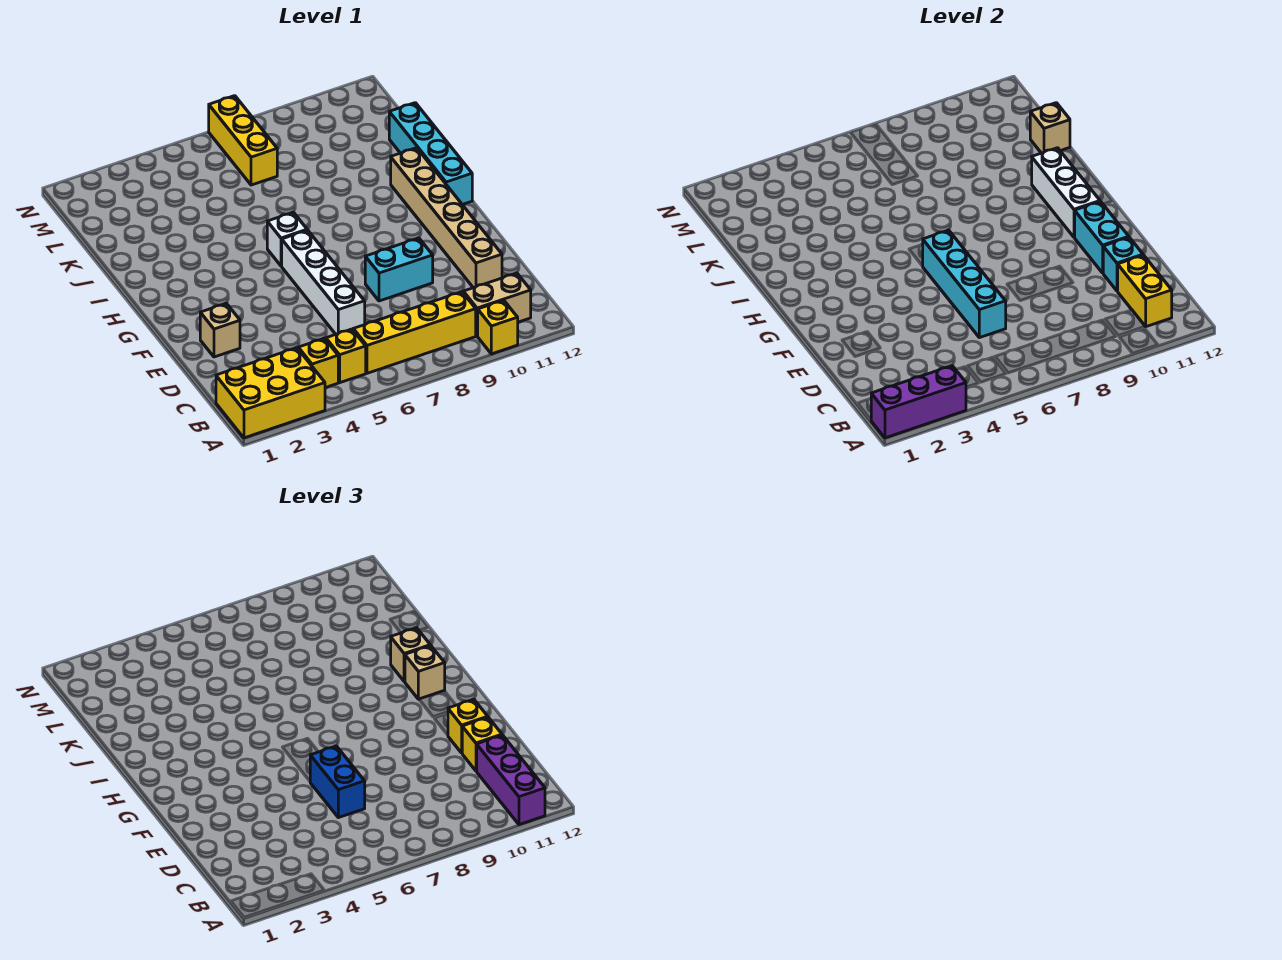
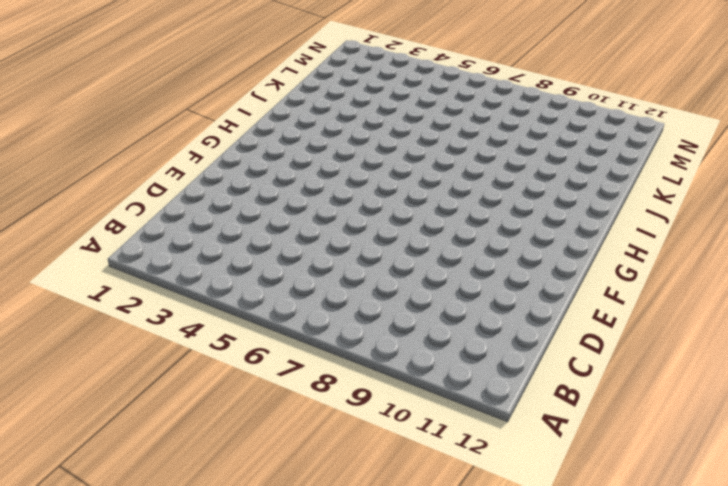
none -> yellow 2x3 brick [216,348,325,438]
none -> yellow 1x1 brick [478,300,518,354]
none -> yellow 1x1 brick [298,338,338,388]

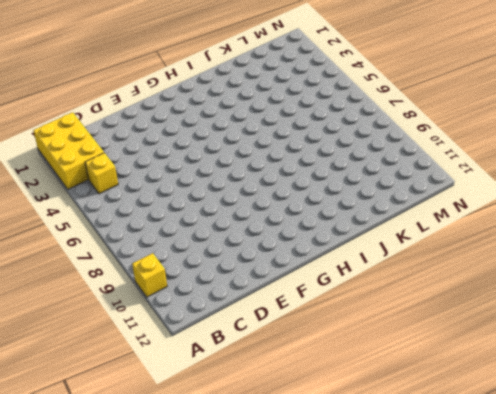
none -> yellow 1x1 brick [326,329,366,383]
none -> yellow 1x4 brick [353,292,476,373]
none -> tan 1x2 brick [463,273,531,336]

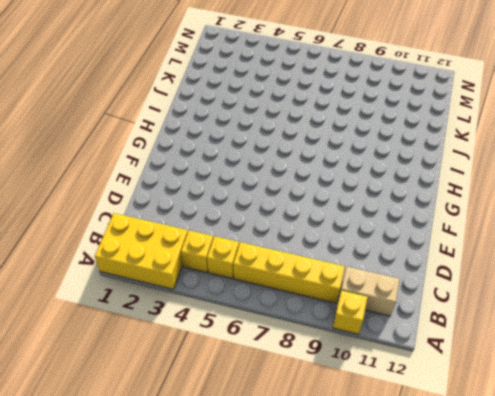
none -> white 1x4 brick [282,230,365,334]
none -> tan 1x6 brick [391,148,502,288]
none -> tan 1x1 brick [200,303,240,357]

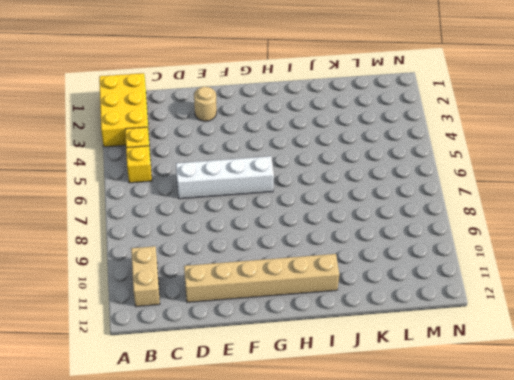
tan 1x1 round brick [194,87,217,121] -> tan 1x1 brick [200,303,240,357]
none -> yellow 1x1 brick [478,300,518,354]
none -> yellow 1x4 brick [353,292,476,373]
none -> cyan 1x2 brick [365,238,433,301]

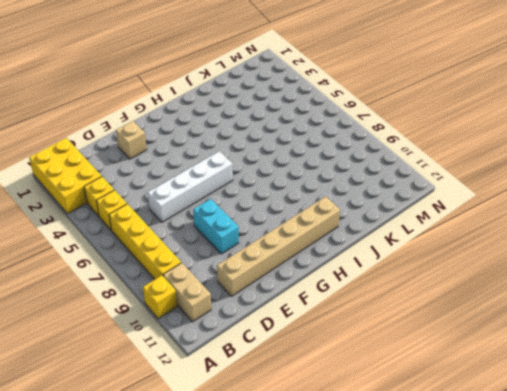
none -> white 1x1 brick [267,212,307,266]
none -> cyan 1x4 brick [389,103,472,205]
none -> yellow 1x3 brick [209,96,277,185]

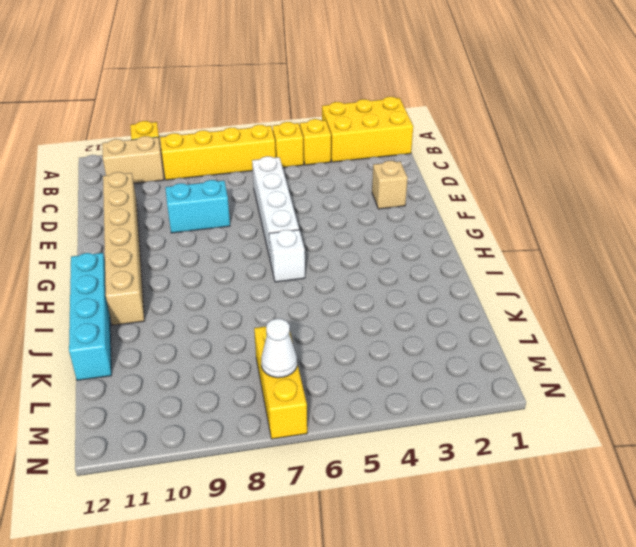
white 1x1 cone [261,319,297,378] -> none
none -> purple 1x3 brick [871,366,966,438]
none -> yellow 1x2 brick [1118,255,1172,327]
none -> cyan 1x4 brick [922,230,1006,338]

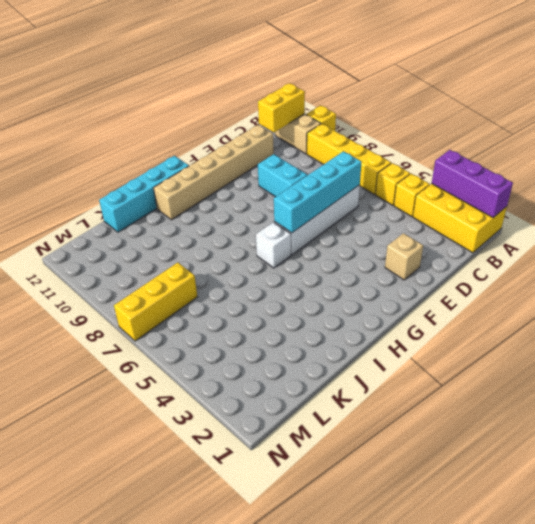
none -> cyan 1x1 brick [1103,237,1143,291]
none -> cyan 1x2 brick [1074,202,1129,273]
none -> white 1x3 brick [1032,148,1100,237]

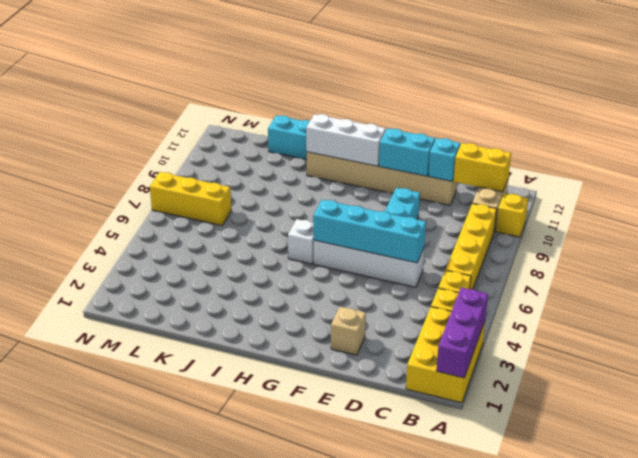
none -> tan 1x1 brick [1030,103,1070,153]
none -> purple 1x3 brick [477,735,545,825]
none -> blue 1x2 brick [310,746,365,818]

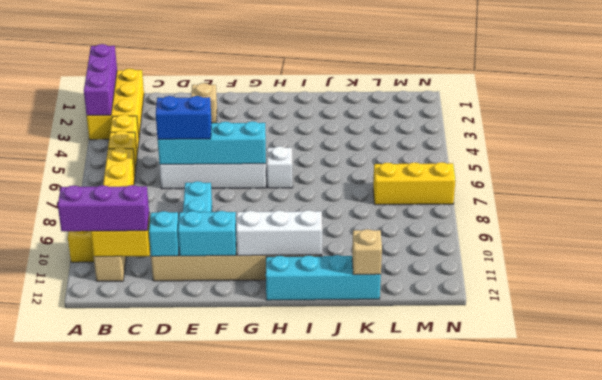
none -> yellow 1x1 brick [462,717,502,771]
none -> yellow 1x1 brick [448,699,488,753]
none -> tan 1x1 brick [405,646,445,699]

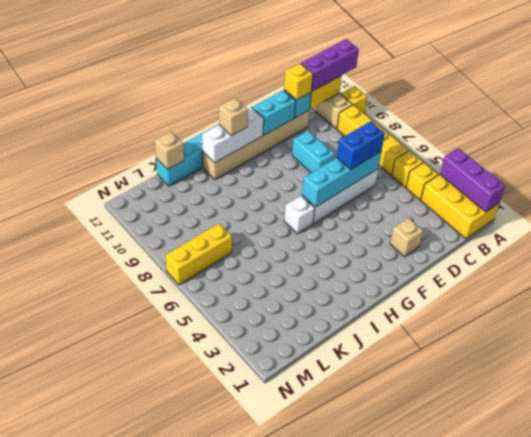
none -> yellow 1x1 brick [448,699,488,753]
none -> tan 1x1 brick [391,628,430,681]

